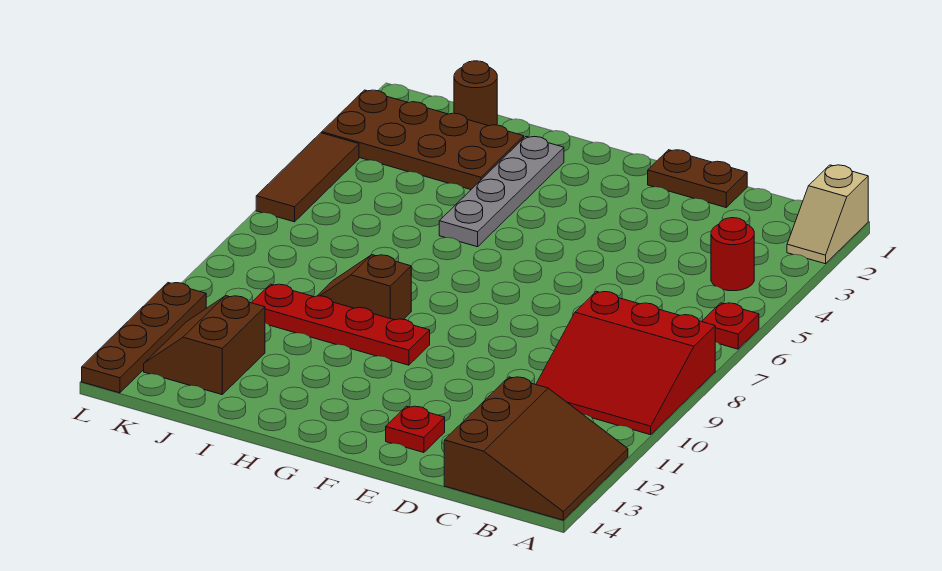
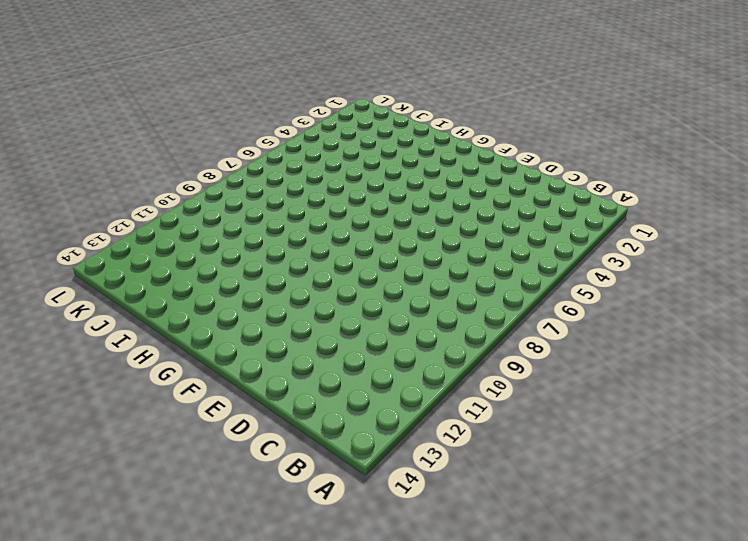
none -> tan 1x2 slope [787,165,868,264]
none -> red 1x1 plate [702,303,759,349]
none -> red 3x3 slope [536,291,715,435]

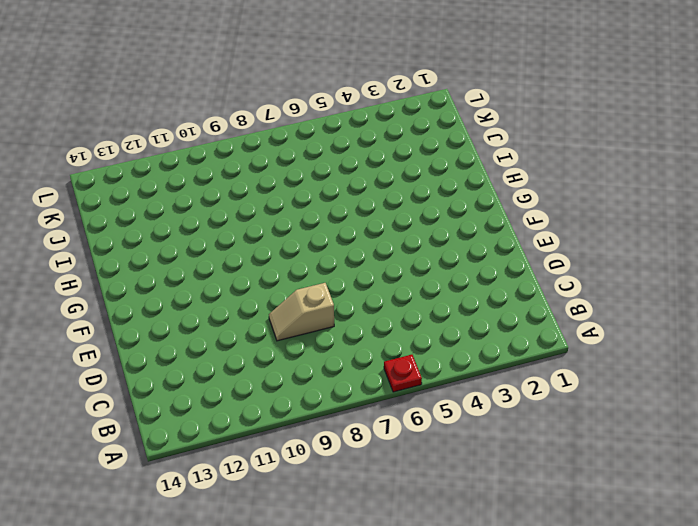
tan 1x2 slope [269,283,334,341] -> tan 1x2 slope moved to [787,165,868,264]
none -> red 3x3 slope [536,291,715,435]
none -> brown 3x3 slope [444,377,628,520]
none -> red 1x1 round brick [711,218,754,291]

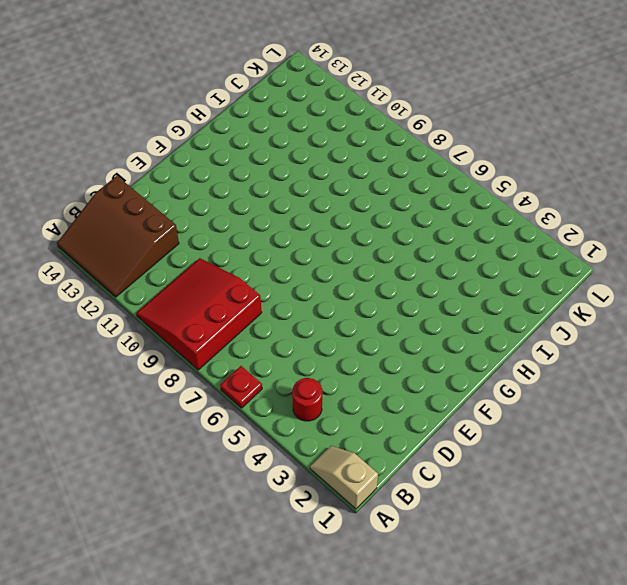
none -> brown 1x2 plate [648,150,747,207]
none -> red 1x1 plate [386,406,445,453]
none -> red 1x4 plate [252,284,430,365]

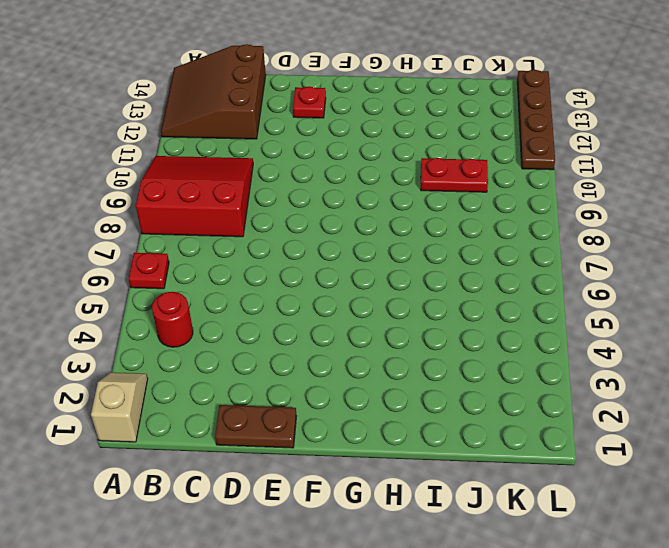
red 1x2 plate [421,158,488,192] -> red 1x4 plate [252,284,430,365]
none -> grey 1x4 plate [439,137,564,247]
none -> brown 1x2 slope [318,255,411,320]
none -> brown 2x4 plate [322,90,524,190]

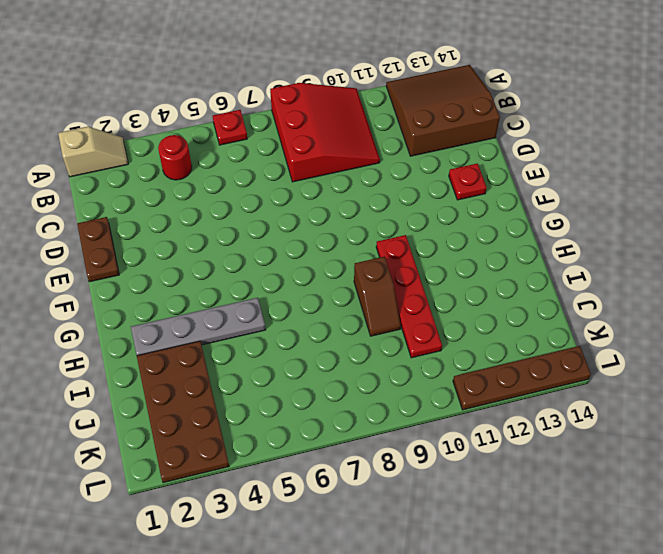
none -> brown 1x1 round brick [454,61,497,126]
none -> brown 2x2 slope [144,296,265,394]
none -> brown 1x3 tile [256,133,359,222]

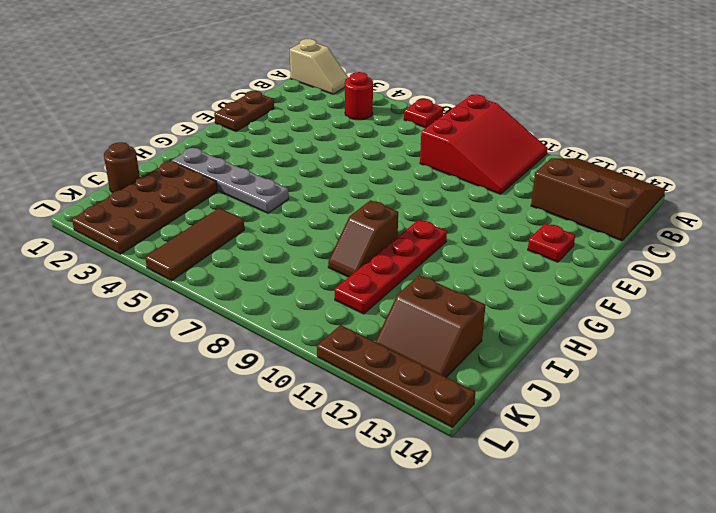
brown 1x3 tile [145,208,244,281] -> brown 1x3 tile turned to [256,133,359,222]

